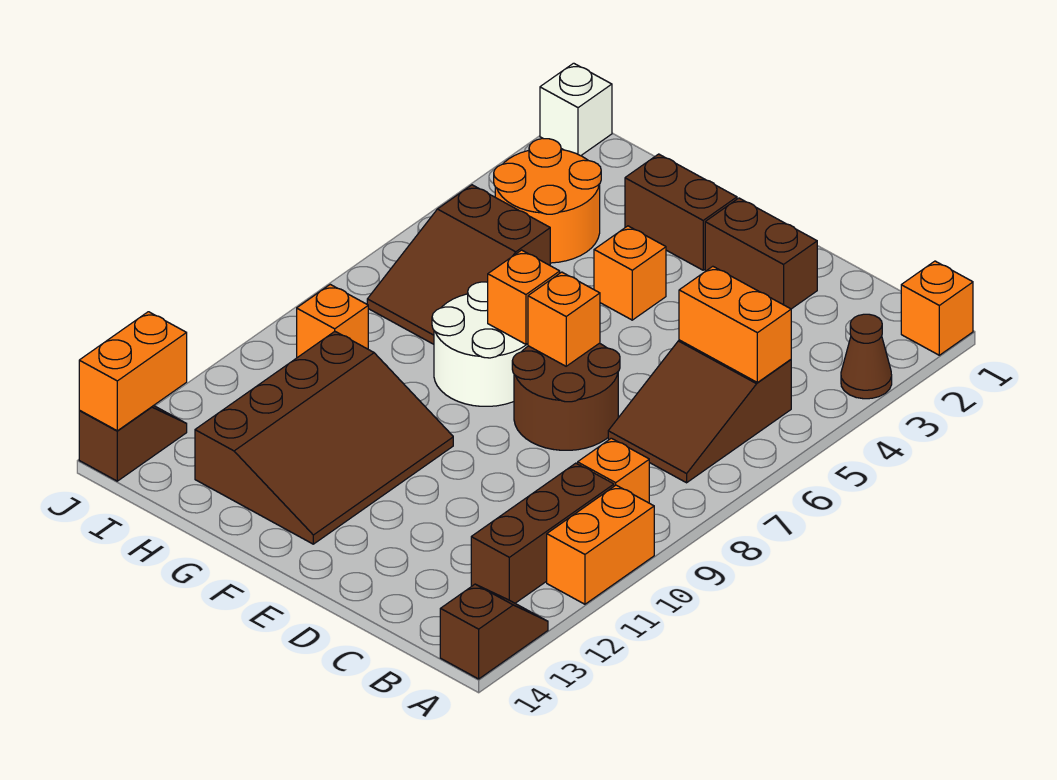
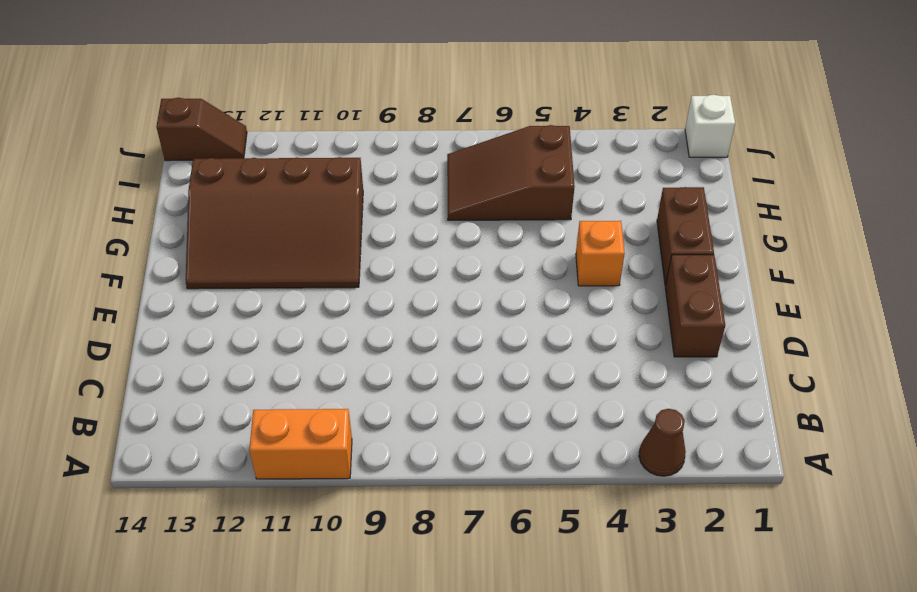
none -> orange 1x1 brick [901,261,973,355]
none -> brown 1x2 slope [440,584,548,679]
none -> brown 2x3 slope [608,340,791,483]

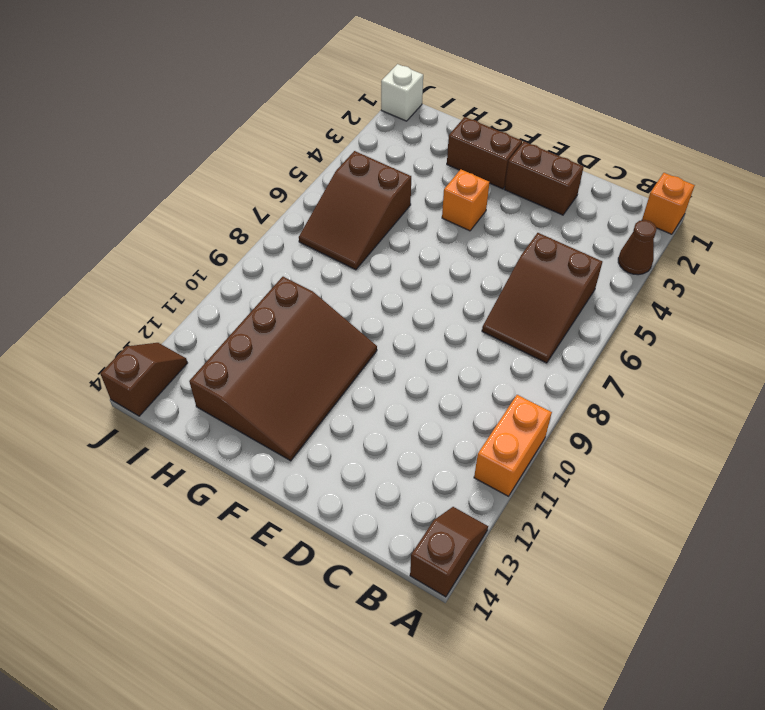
none -> orange 1x1 brick [578,438,649,503]
none -> brown 1x3 brick [471,463,614,603]
none -> brown 2x2 round brick [512,343,620,450]

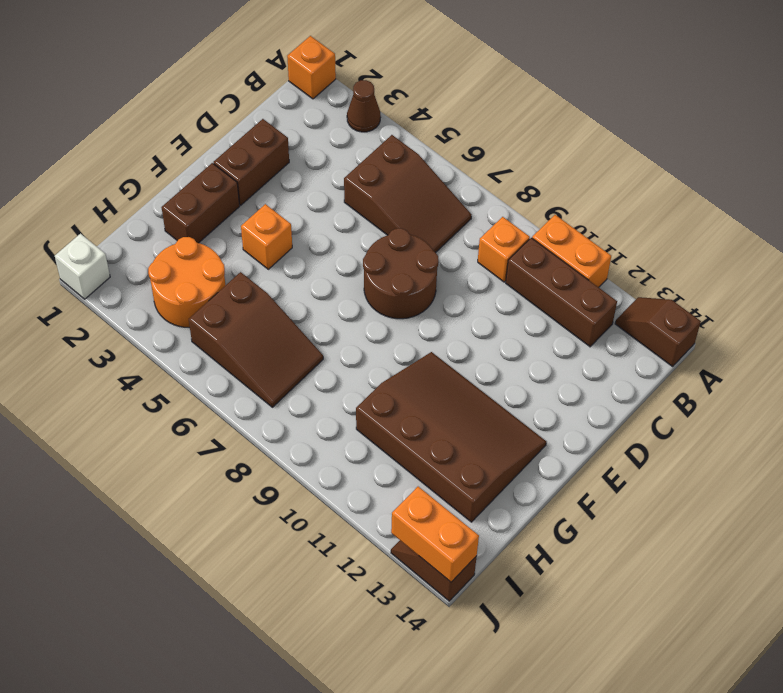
none -> white 2x2 round brick [432,282,528,406]
none -> orange 1x1 brick [297,284,368,358]
none -> orange 1x2 brick [679,266,791,382]

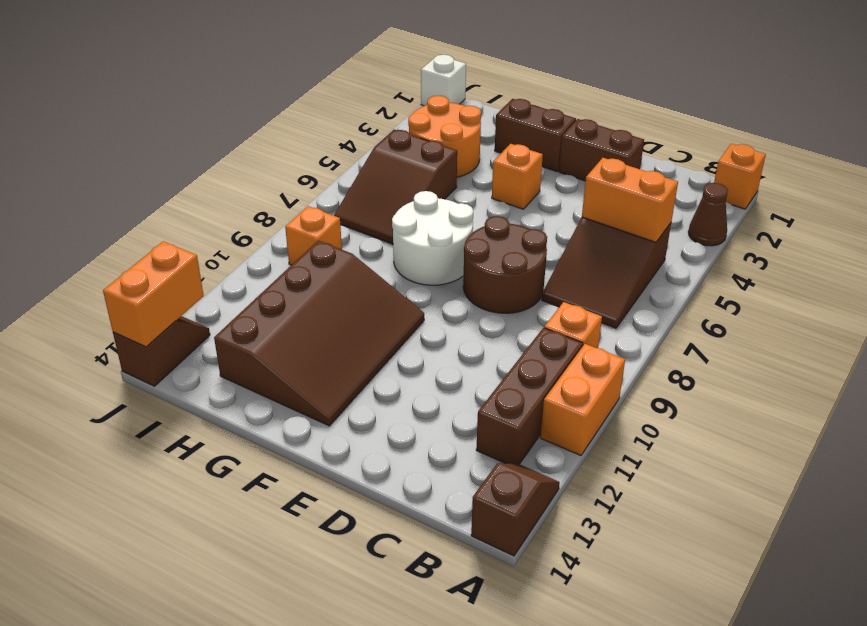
none -> orange 1x1 brick [528,272,600,366]
none -> orange 1x1 brick [488,250,560,344]

